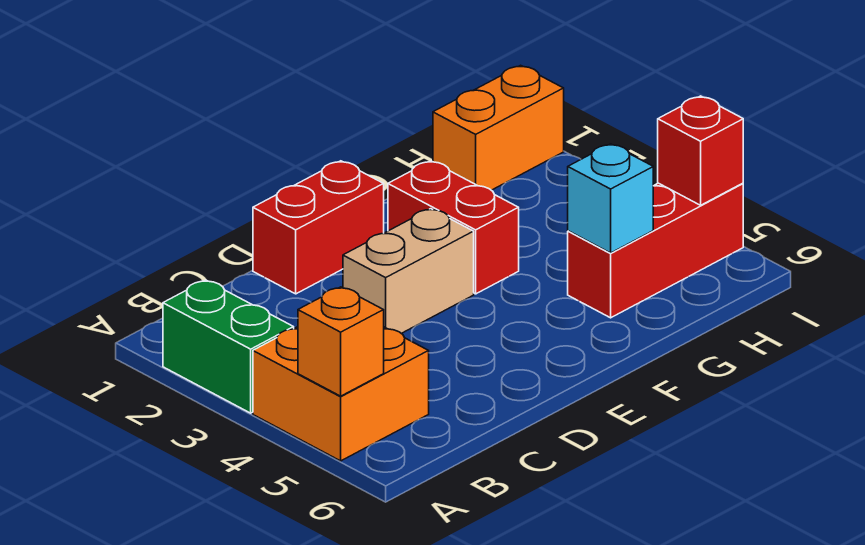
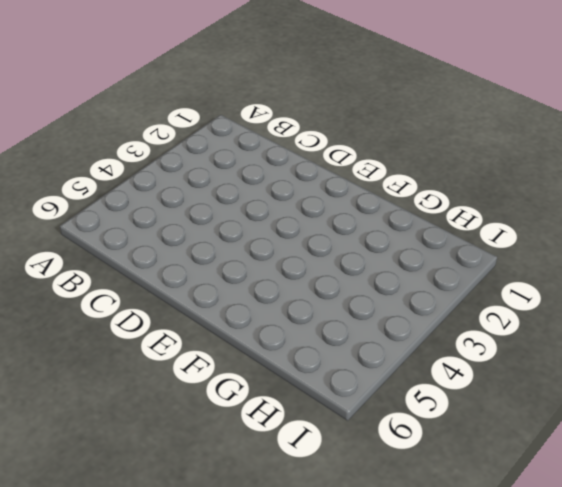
none -> green 1x2 brick [163,280,294,413]
none -> orange 2x2 brick [253,327,429,461]

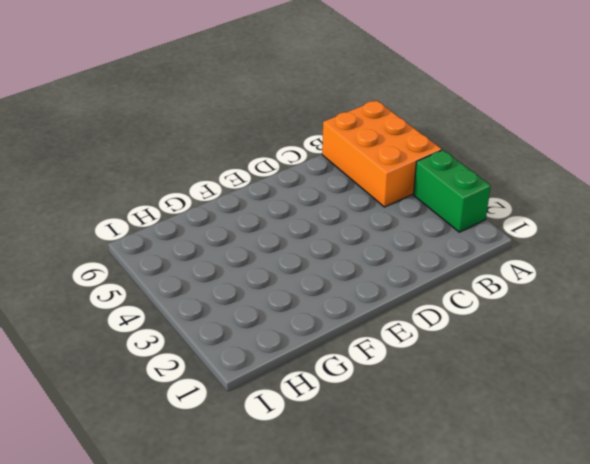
orange 2x3 brick [322,100,442,207] -> orange 2x2 brick [253,327,429,461]
none -> red 1x2 brick [253,161,384,294]
none -> tan 1x2 brick [343,209,474,333]

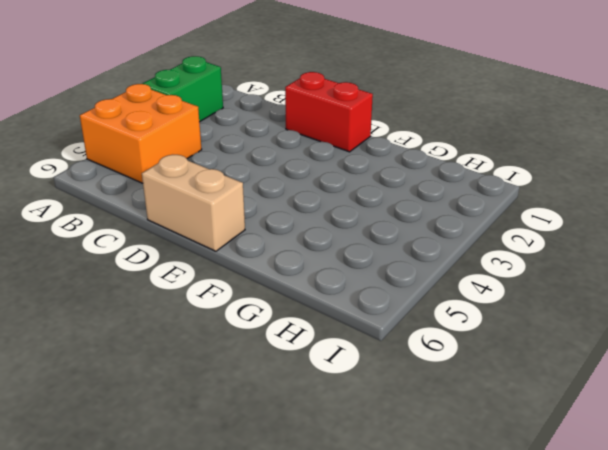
tan 1x2 brick [142,155,245,251] -> tan 1x2 brick moved to [343,209,474,333]
none -> red 1x2 brick [388,161,519,294]
none -> red 1x3 brick [568,183,743,318]

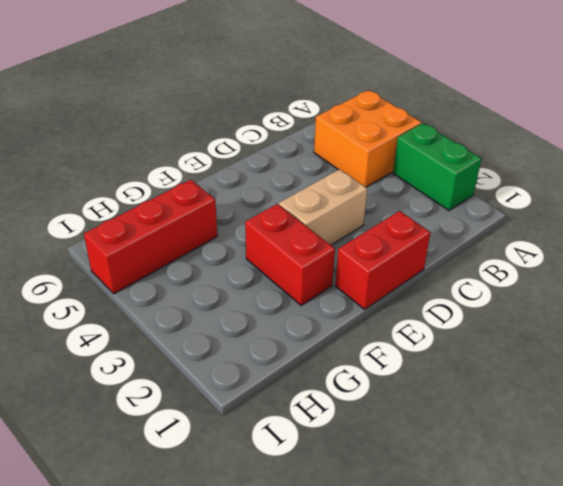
none -> orange 1x2 brick [433,65,564,190]
none -> orange 1x1 brick [298,287,384,396]

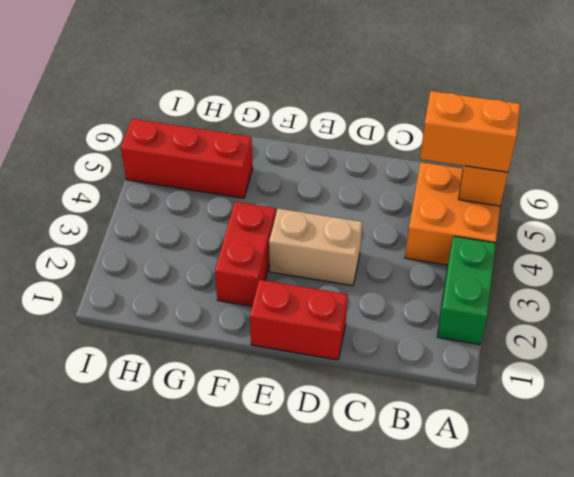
orange 1x2 brick [420,91,520,172] -> orange 1x2 brick moved to [433,65,564,190]
none -> cyan 1x1 brick [568,144,653,253]
none -> red 1x1 brick [658,96,743,205]

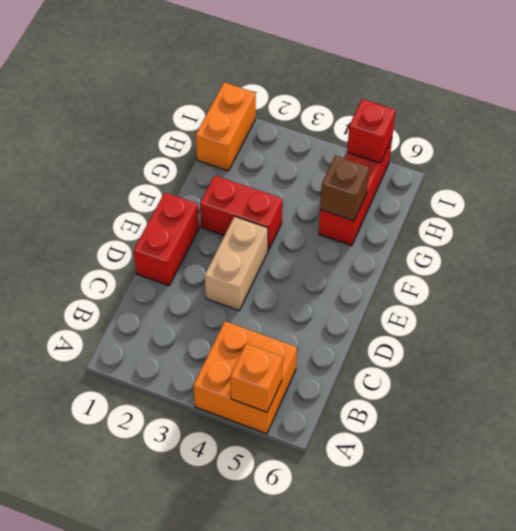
brown 1x1 brick [320,156,370,221] -> cyan 1x1 brick [568,144,653,253]
none -> green 1x2 brick [163,280,294,413]

